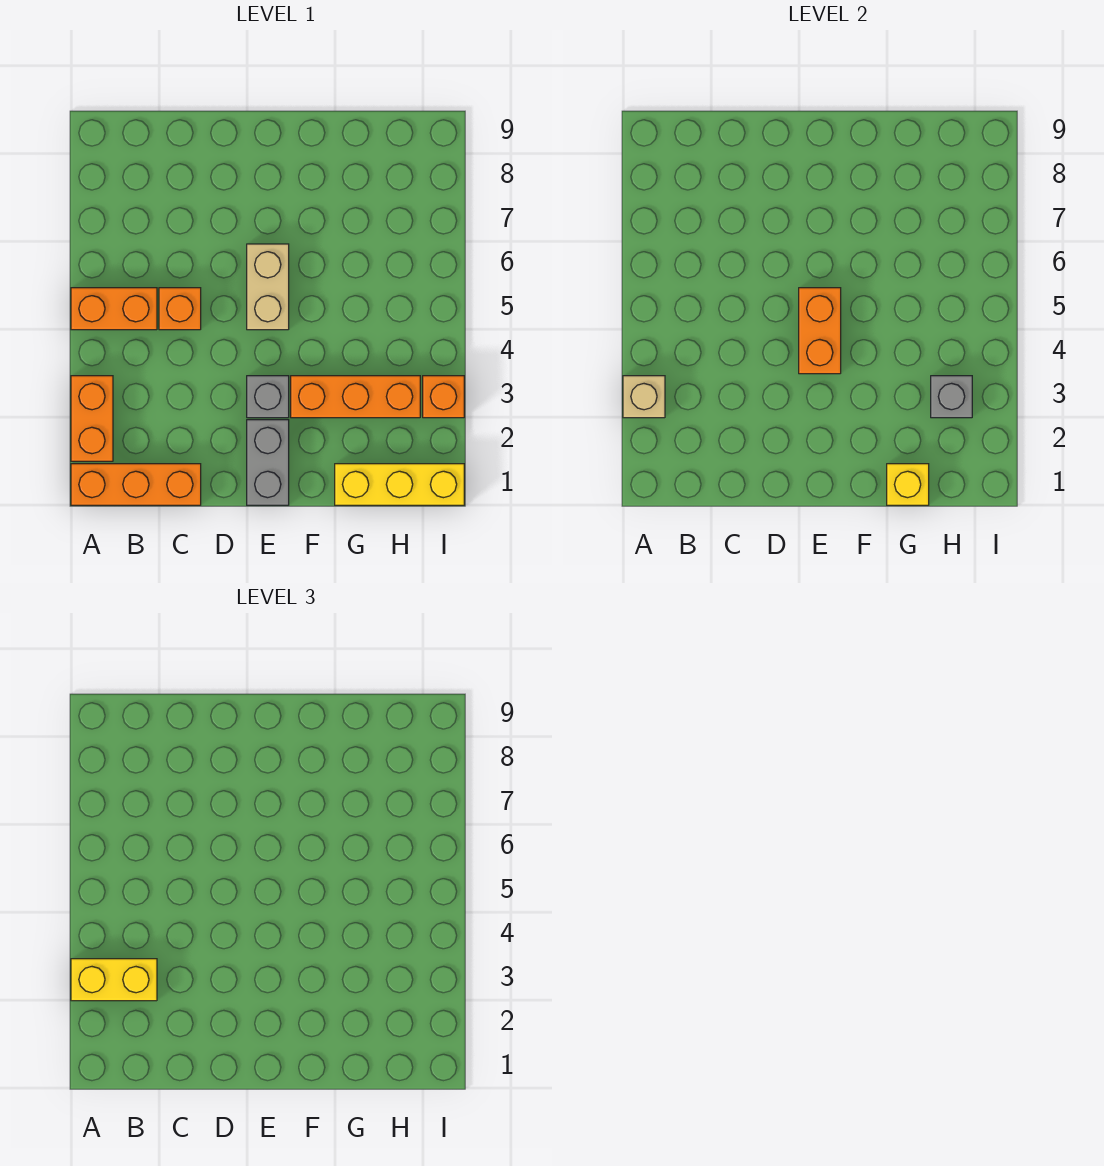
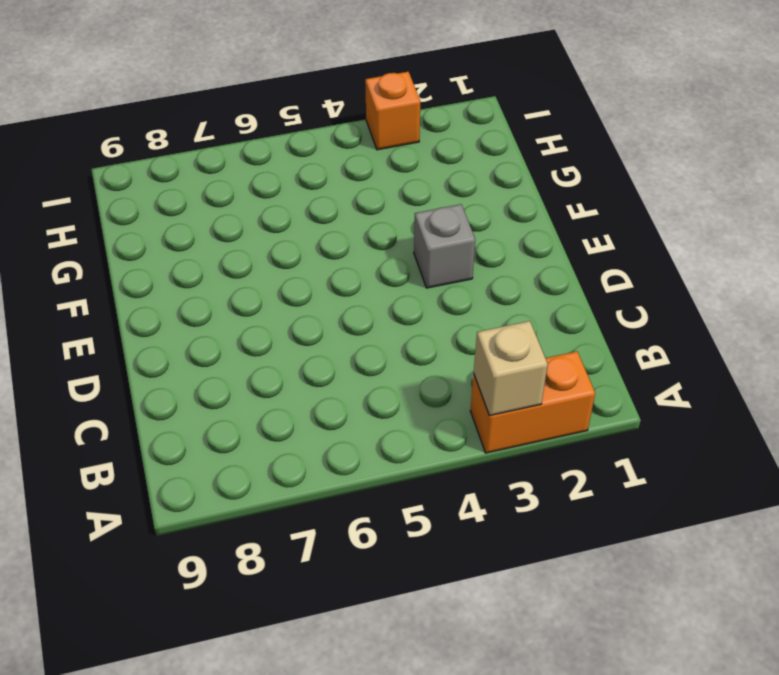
none -> orange 1x3 brick [71,464,201,505]
none -> orange 1x2 brick [71,288,157,330]
none -> orange 1x1 brick [159,288,201,330]

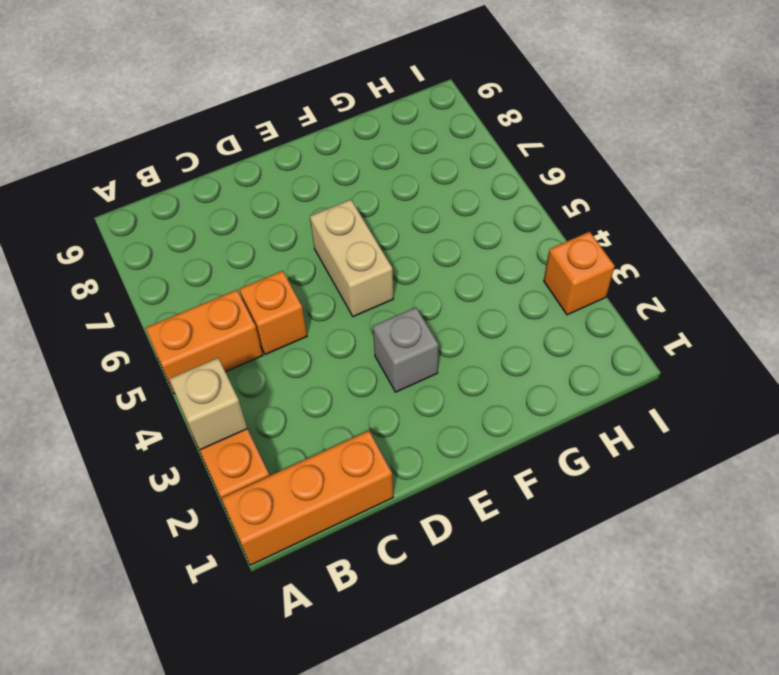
none -> grey 1x2 brick [247,420,289,505]
none -> orange 1x3 brick [291,376,420,418]
none -> yellow 1x3 brick [335,464,464,505]

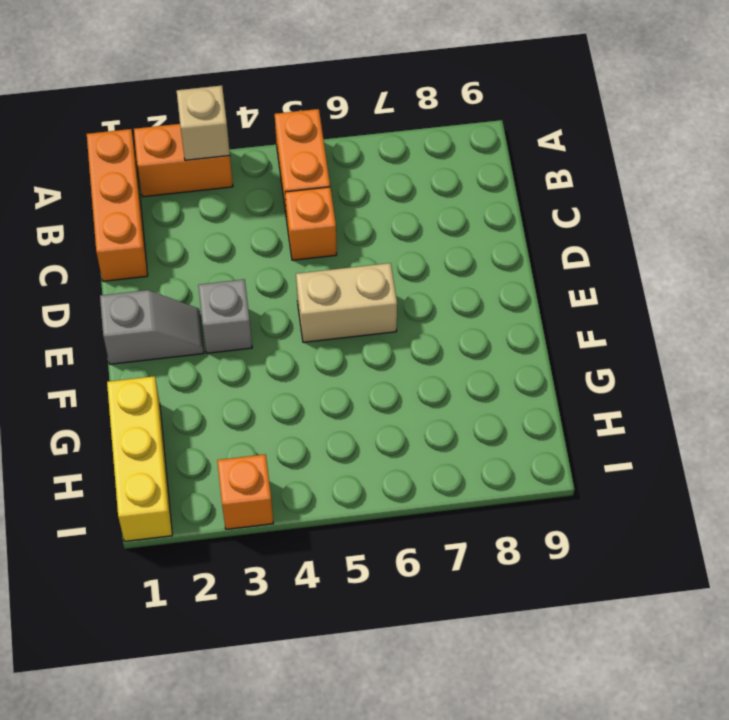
grey 1x2 slope [100,290,204,364] -> grey 1x2 brick [247,420,289,505]
none -> orange 1x3 brick [291,376,420,418]
none -> orange 1x2 brick [799,288,841,374]
none -> yellow 1x1 brick [887,464,929,505]

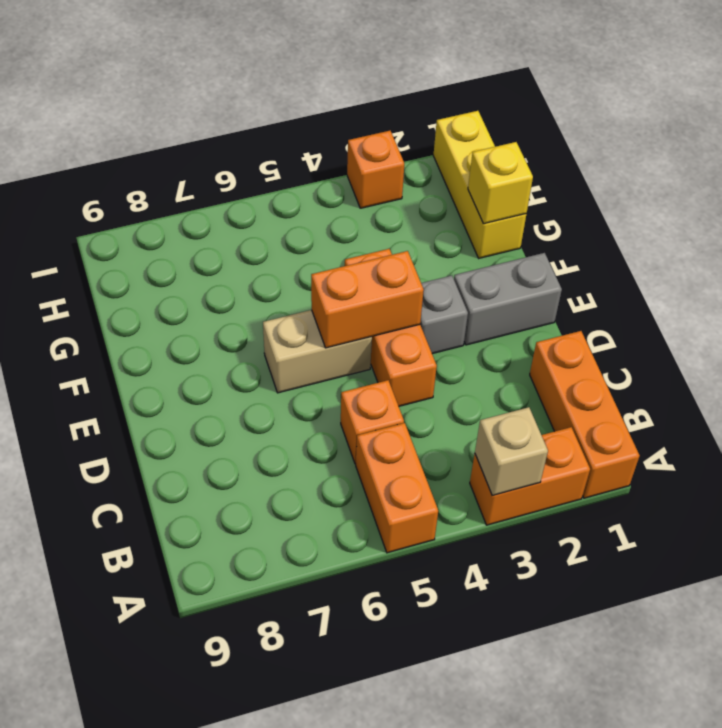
orange 1x3 brick [344,249,437,406] -> orange 1x3 brick moved to [291,376,420,418]
none -> grey 1x1 brick [931,376,972,418]
none -> yellow 1x2 brick [71,959,157,1001]

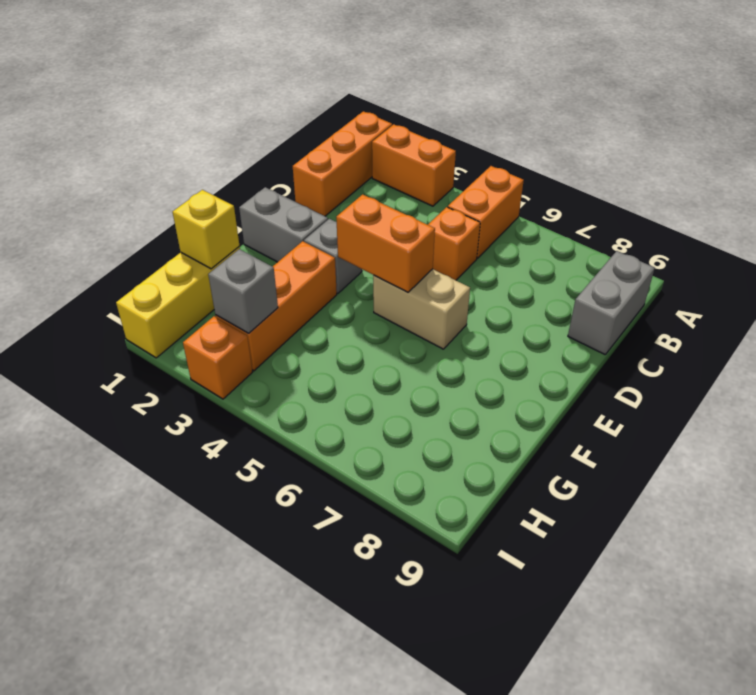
grey 1x2 brick [568,251,655,355] -> none
none -> tan 1x1 brick [623,376,665,418]
none -> yellow 1x2 brick [71,959,157,1001]

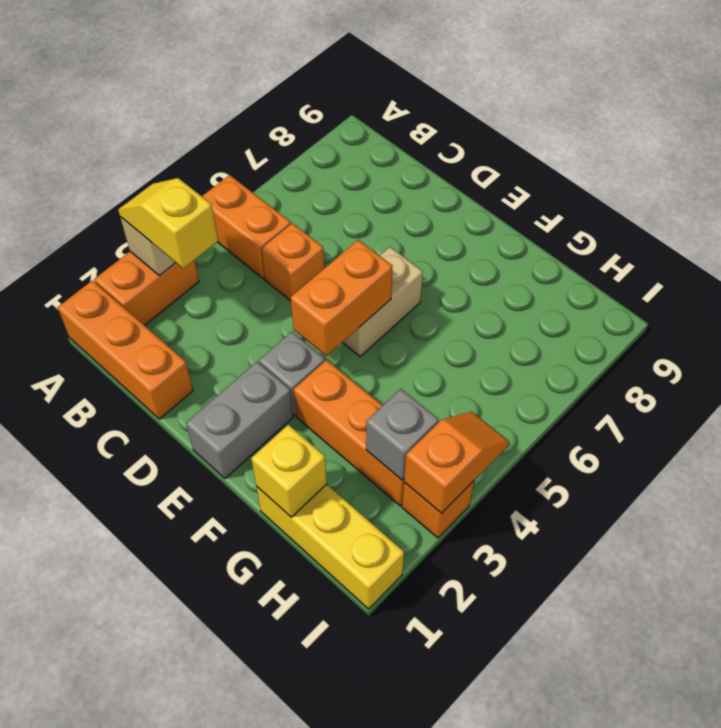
yellow 1x2 slope [118,178,218,268] -> yellow 1x2 brick [71,959,157,1001]
orange 1x2 slope [404,411,509,513] -> none

